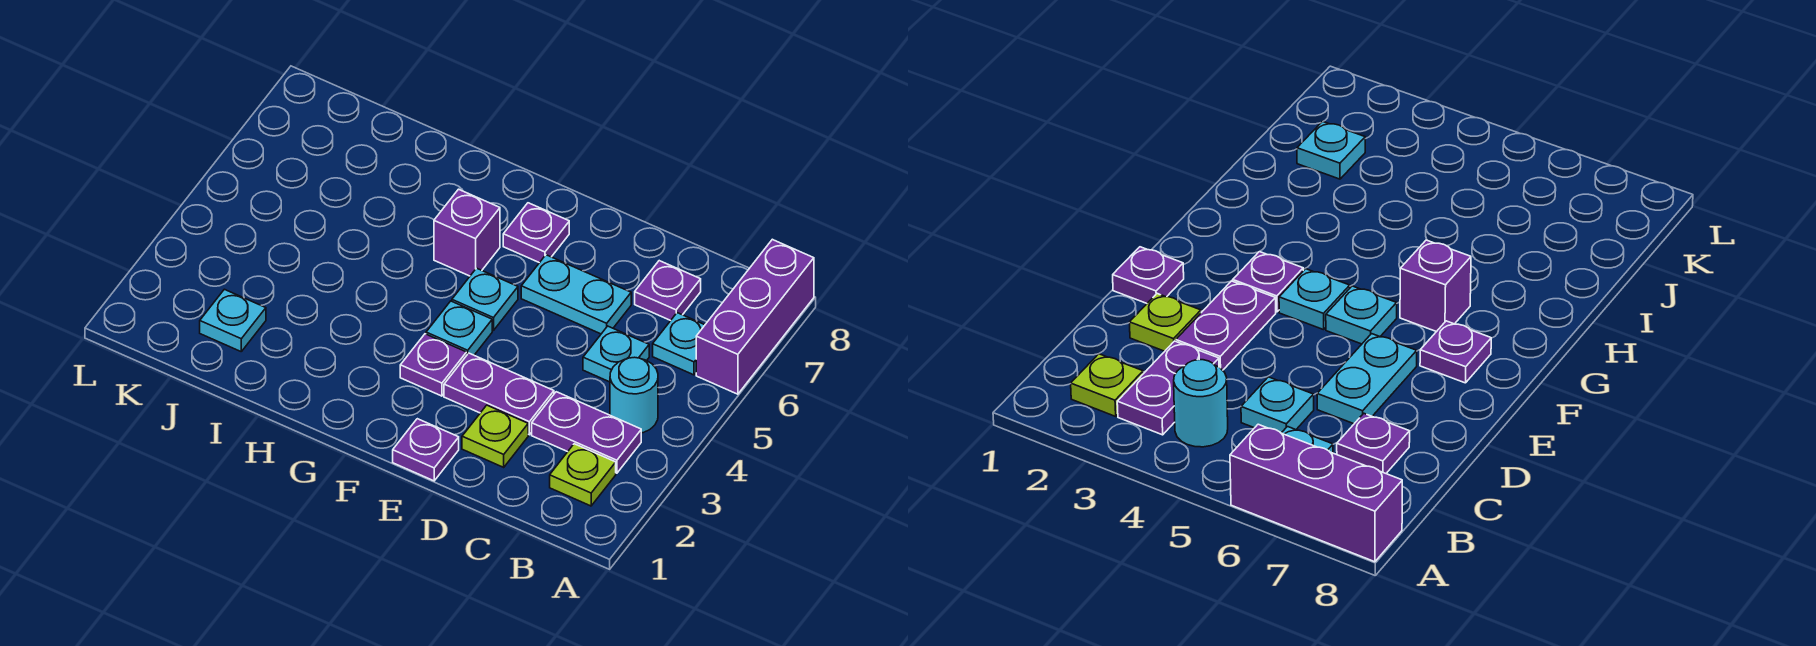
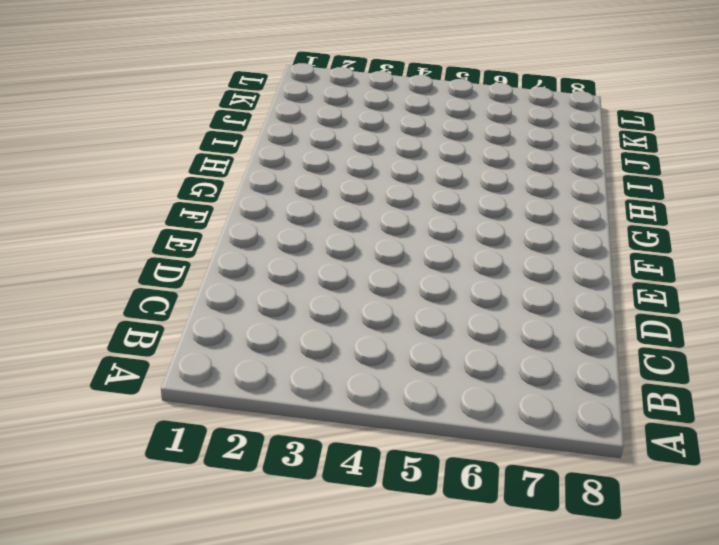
none -> purple 1x3 brick [696,239,814,394]
none -> lime 1x1 plate [550,444,616,506]
none -> purple 1x2 plate [532,392,641,473]

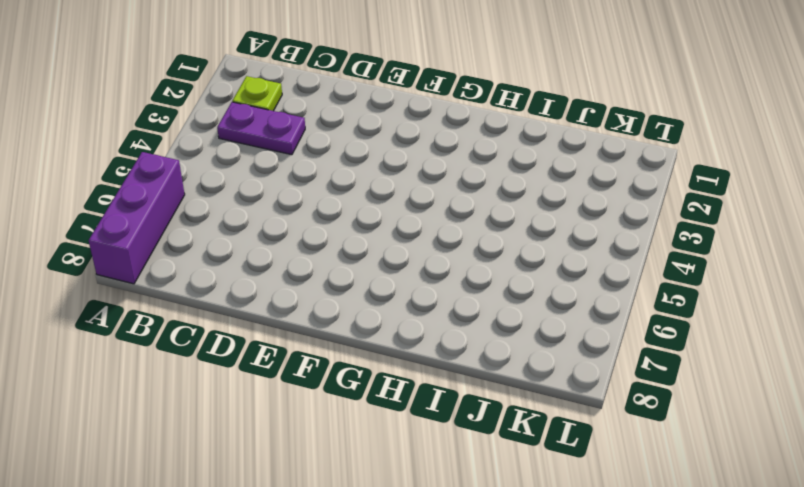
none -> cyan 1x1 round brick [610,357,658,433]
none -> cyan 1x1 plate [653,313,705,375]
none -> cyan 1x1 plate [583,326,649,382]

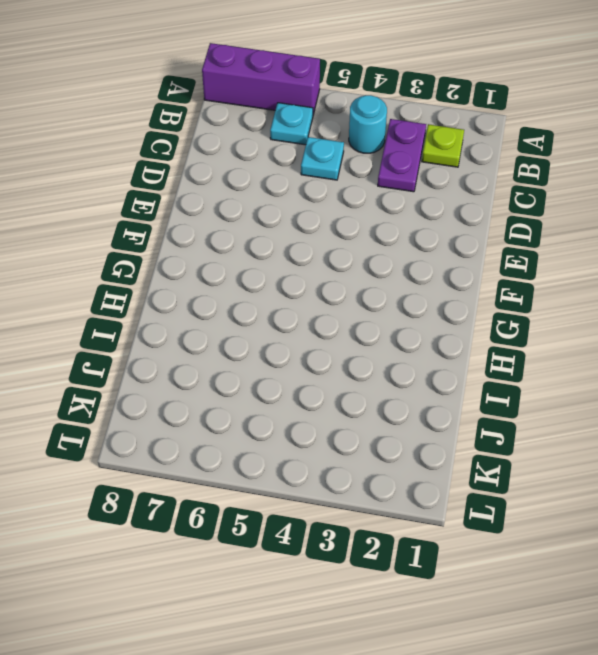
none -> purple 1x1 plate [635,261,701,321]
none -> lime 1x1 plate [462,405,528,467]
none -> purple 1x2 plate [444,353,554,435]

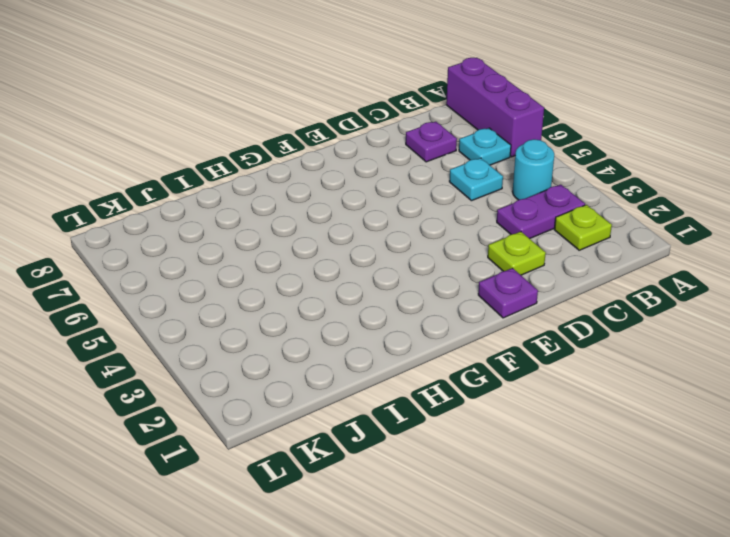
none -> purple 1x2 plate [444,353,554,435]
none -> cyan 1x2 plate [521,255,631,334]
none -> purple 1x1 plate [400,334,467,396]

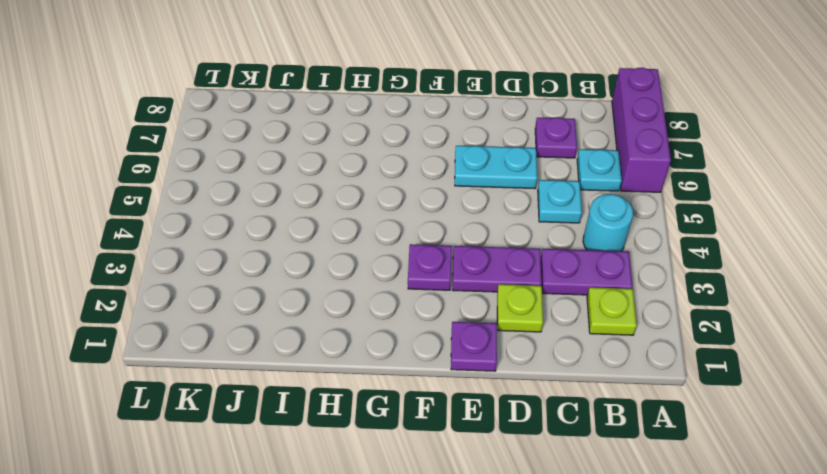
none -> cyan 1x1 plate [426,301,492,355]
none -> cyan 1x1 plate [452,268,518,331]
none -> purple 1x1 plate [503,203,569,263]

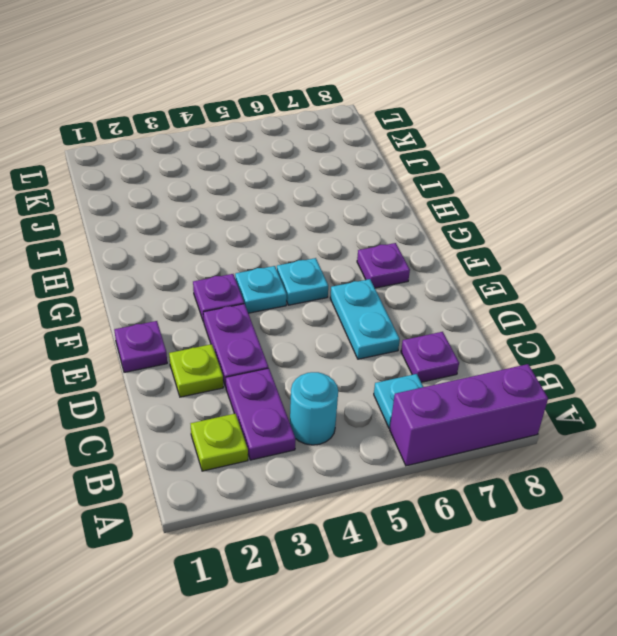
none -> cyan 1x1 plate [583,326,649,382]
none -> purple 1x1 brick [434,189,500,276]
none -> cyan 1x1 plate [200,289,266,351]

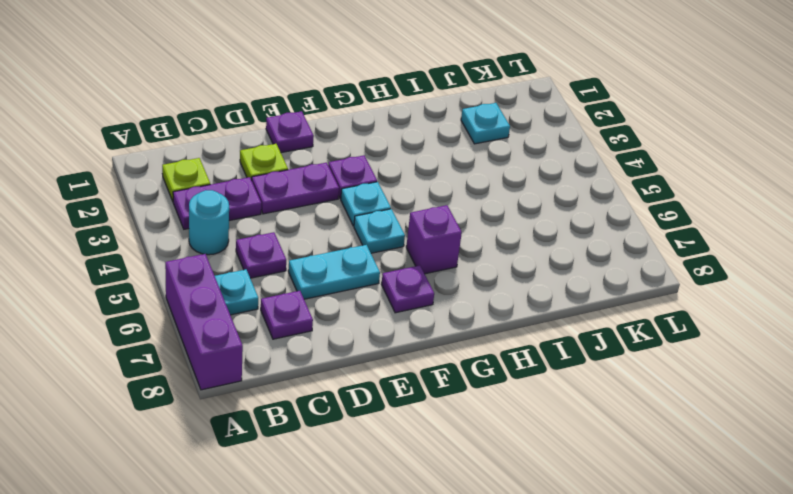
purple 1x1 plate [236,232,286,278] -> cyan 1x1 plate [583,326,649,382]

